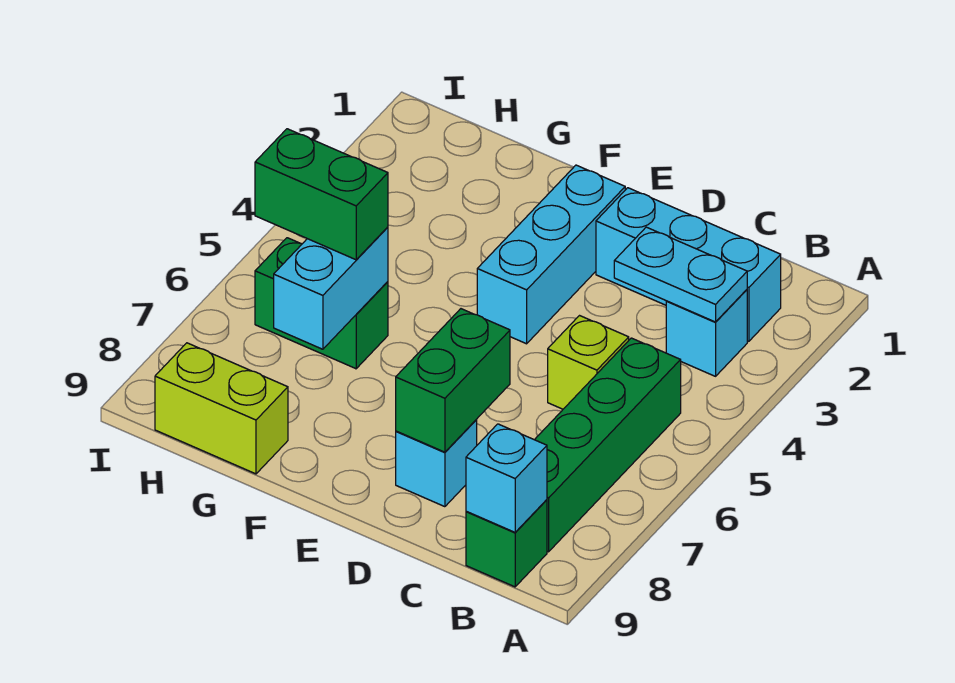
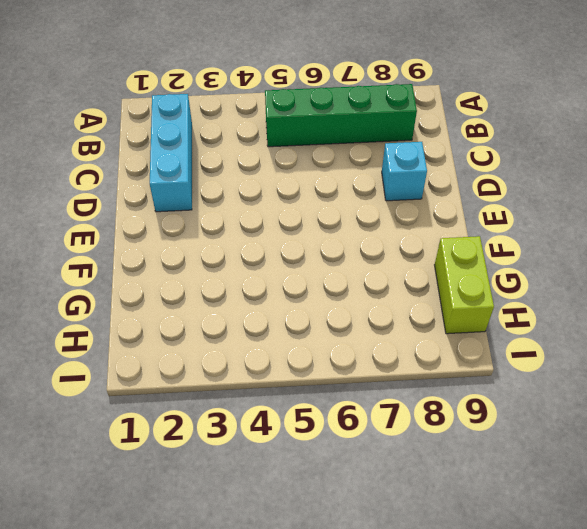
none -> cyan 1x1 brick [666,290,747,376]
none -> green 1x1 brick [466,500,547,587]
none -> lime 1x1 brick [548,316,629,409]

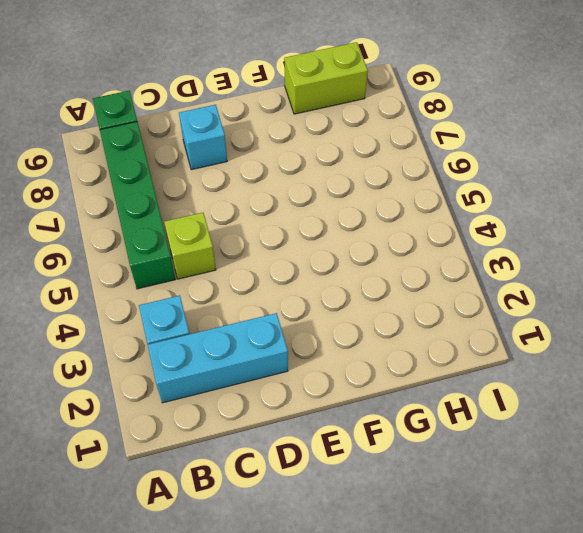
none -> cyan 1x3 brick [477,165,625,344]
none -> green 1x2 brick [255,238,388,369]
none -> cyan 1x2 plate [614,227,747,322]

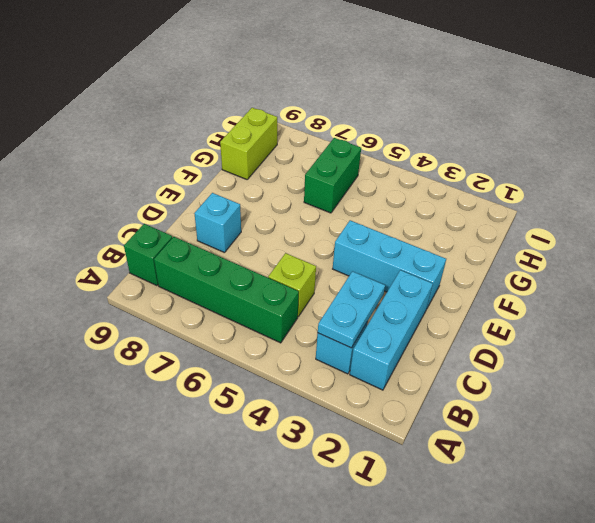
none -> cyan 1x1 brick [466,424,547,532]
none -> green 1x2 brick [396,309,510,452]
none -> cyan 1x2 brick [274,227,388,349]

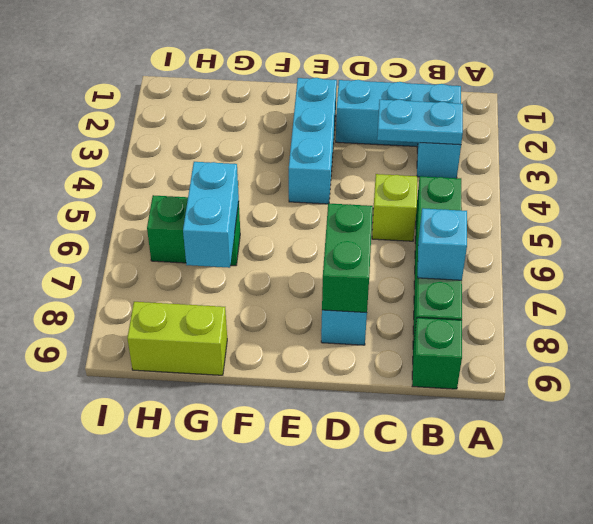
cyan 1x1 brick [417,208,467,280] -> cyan 1x1 brick moved to [466,424,547,532]
none -> green 1x2 brick [255,129,388,260]

